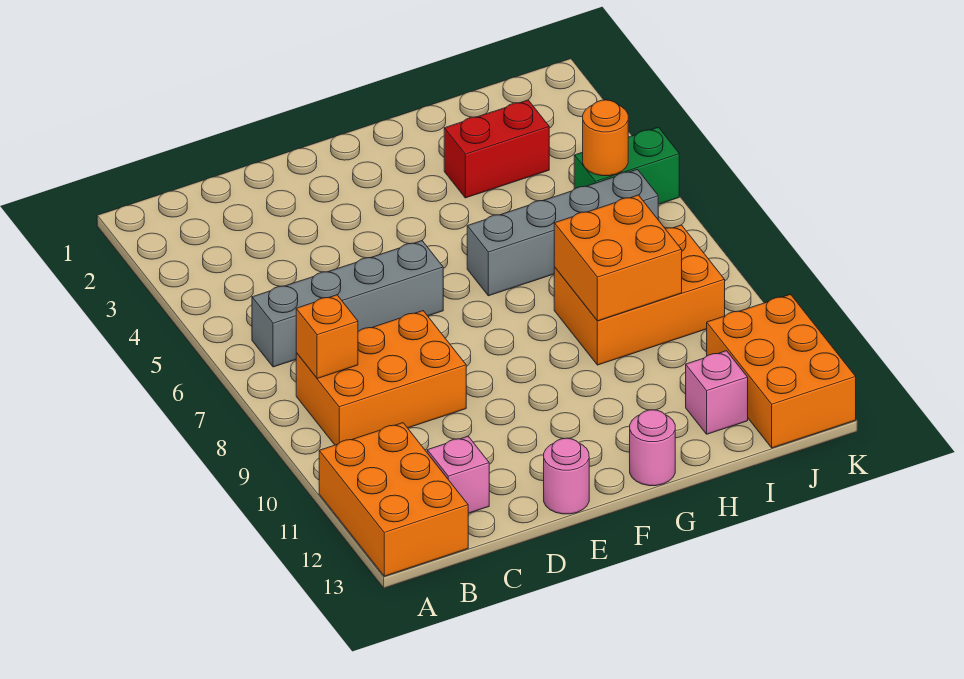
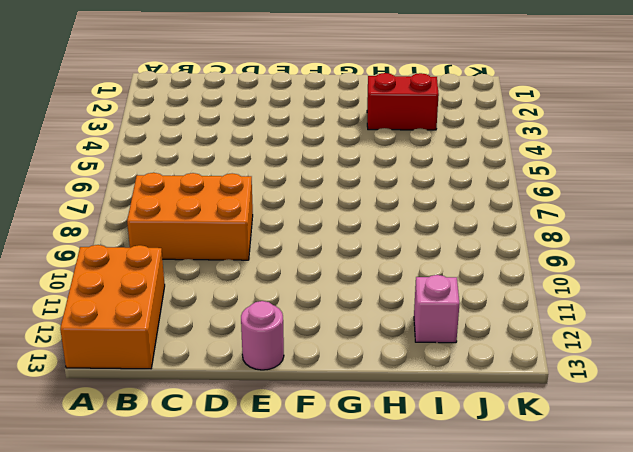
none -> grey 1x4 brick [252,241,443,367]
none -> pink 1x1 brick [427,436,489,513]
none -> grey 1x4 brick [467,169,658,296]

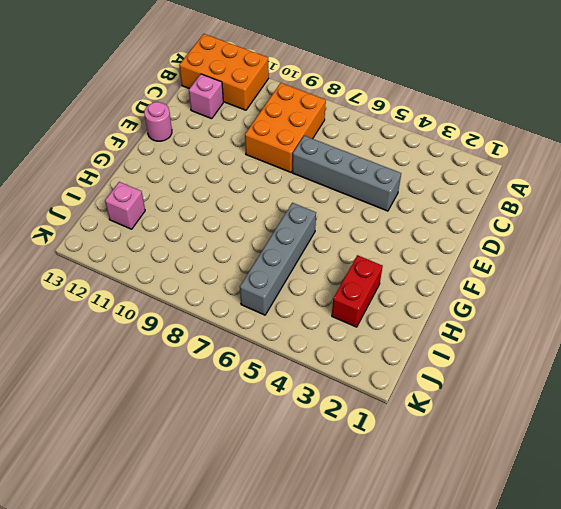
grey 1x4 brick [292,136,401,211] -> grey 1x4 brick turned to [252,241,443,367]
none -> pink 1x1 round brick [630,410,675,486]
none -> orange 2x3 brick [554,225,725,365]
none -> green 1x2 brick [574,127,679,204]

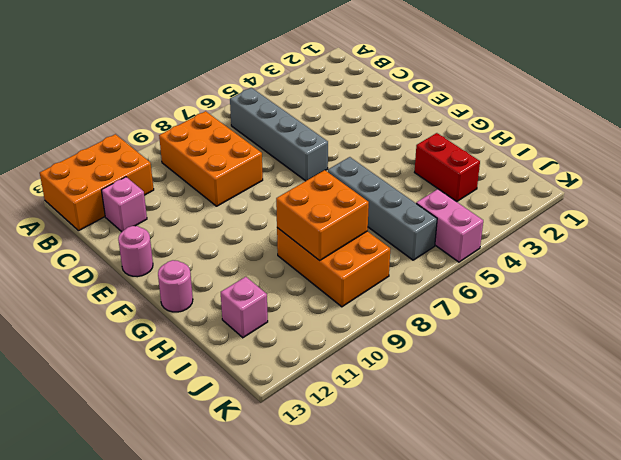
pink 1x2 brick [416,189,483,262] -> green 1x2 brick [574,127,679,204]
none -> orange 2x3 brick [707,294,856,448]
none -> orange 1x1 brick [296,295,358,379]
none -> orange 1x1 round brick [583,100,628,176]

